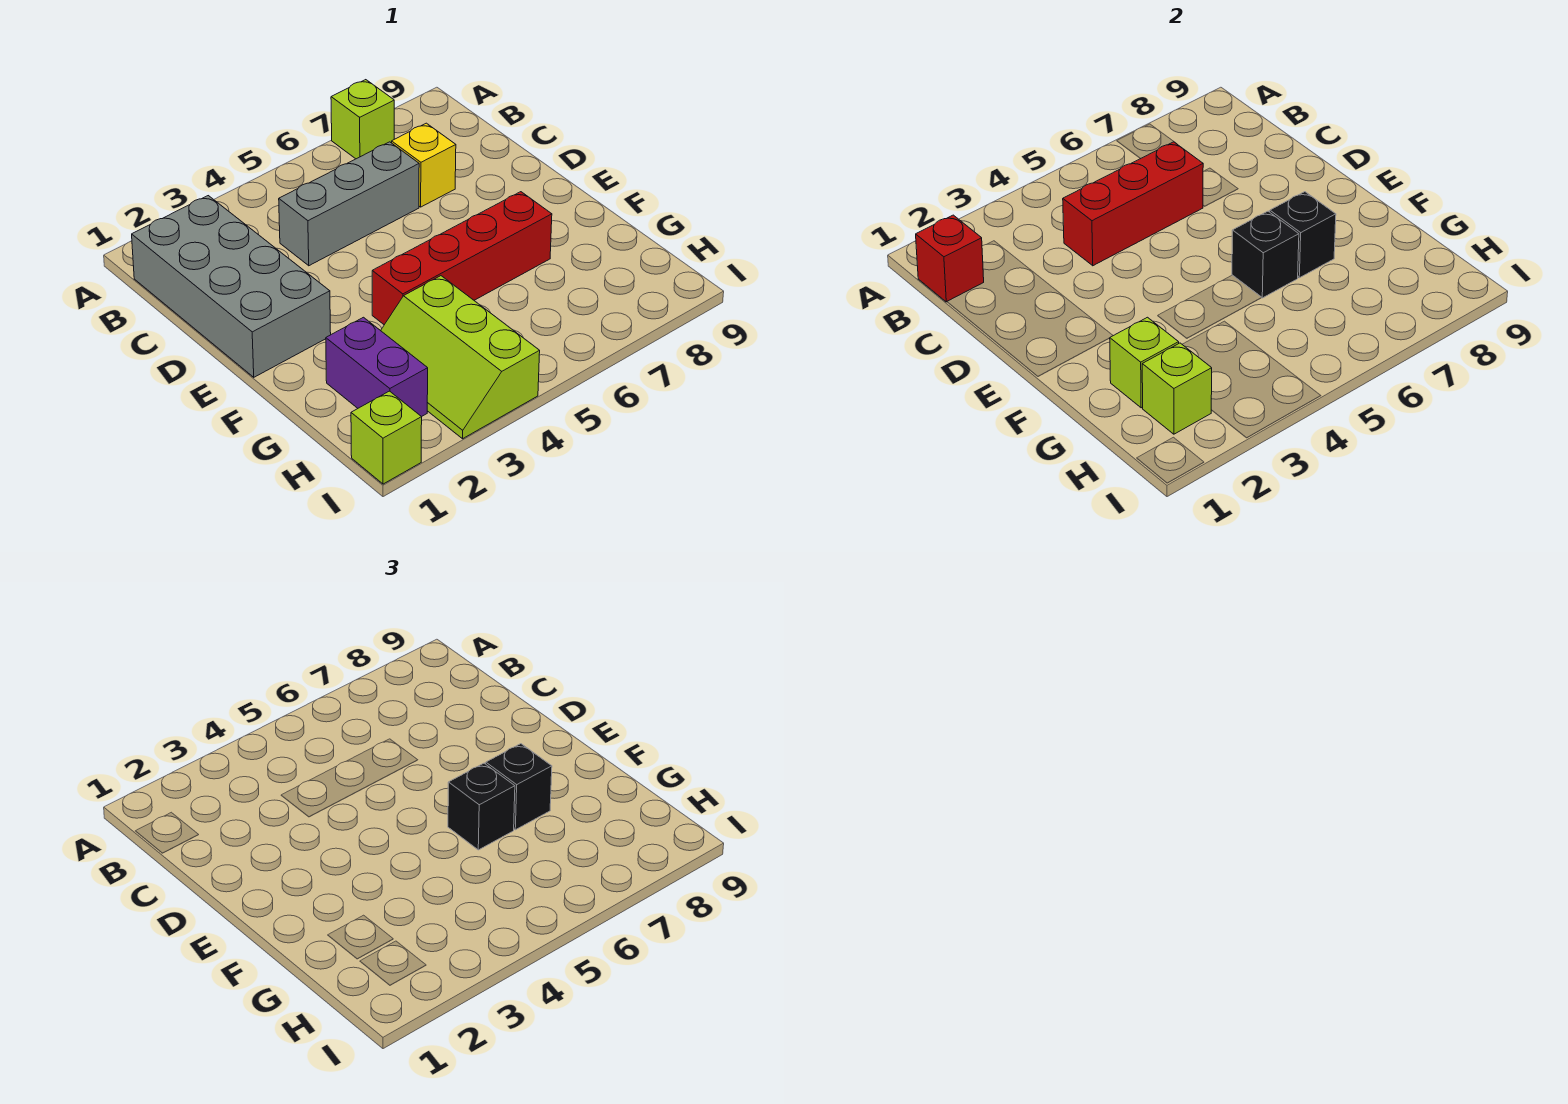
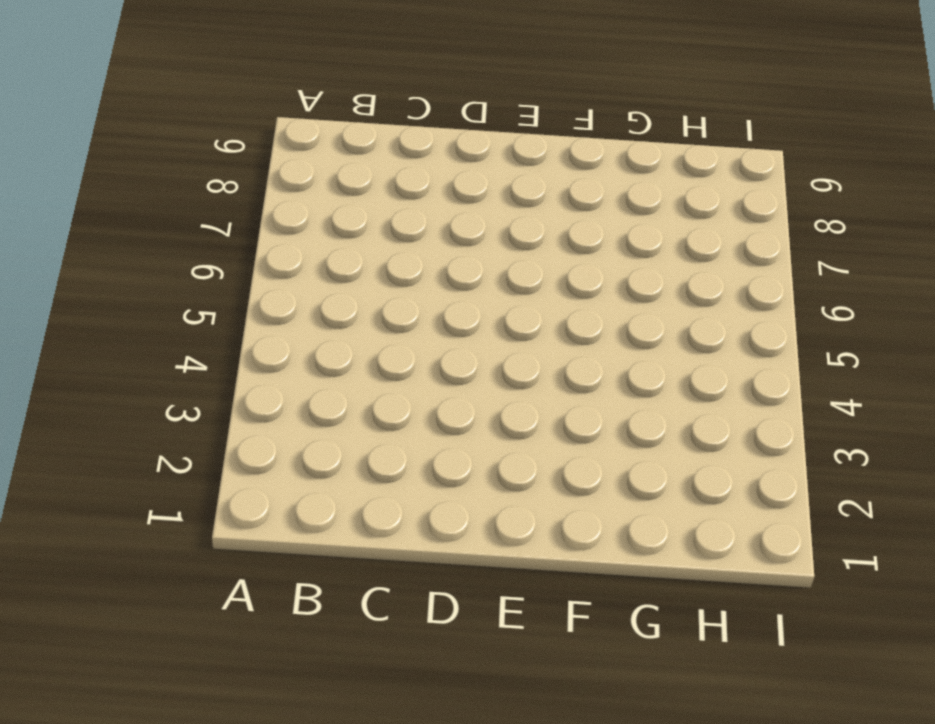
none -> lime 1x1 brick [331,80,394,159]
none -> grey 2x4 brick [132,196,331,377]
none -> grey 1x3 brick [279,142,419,266]

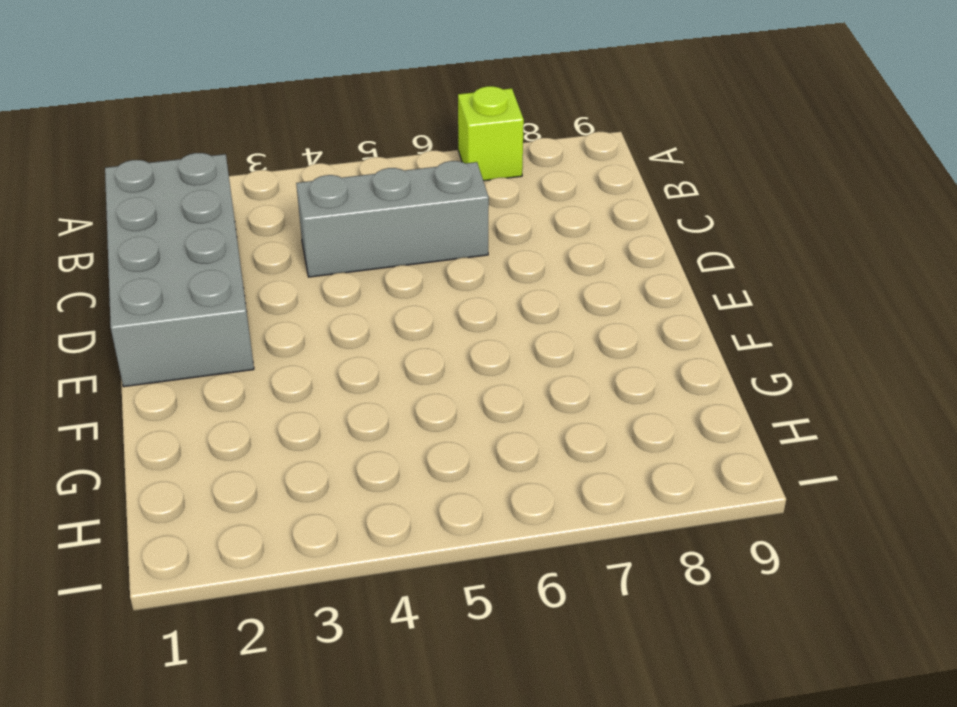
none -> yellow 1x1 brick [392,123,456,207]
none -> red 1x4 brick [372,192,552,325]
none -> purple 1x2 brick [326,317,428,417]

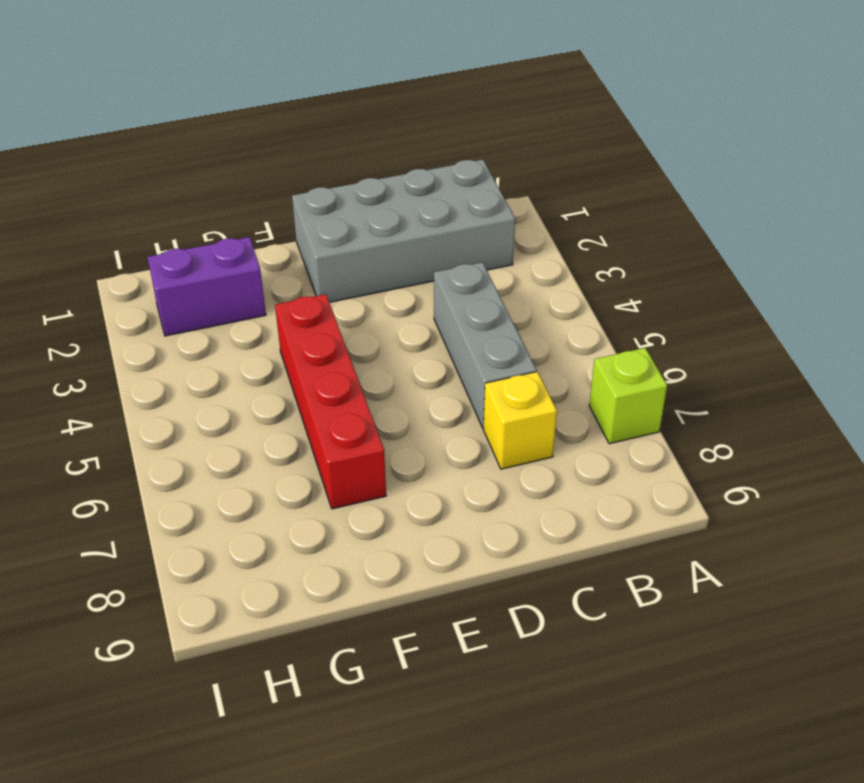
none -> lime 2x3 slope [381,276,540,439]
none -> lime 1x1 brick [351,391,422,484]
none -> red 1x1 brick [916,215,984,302]

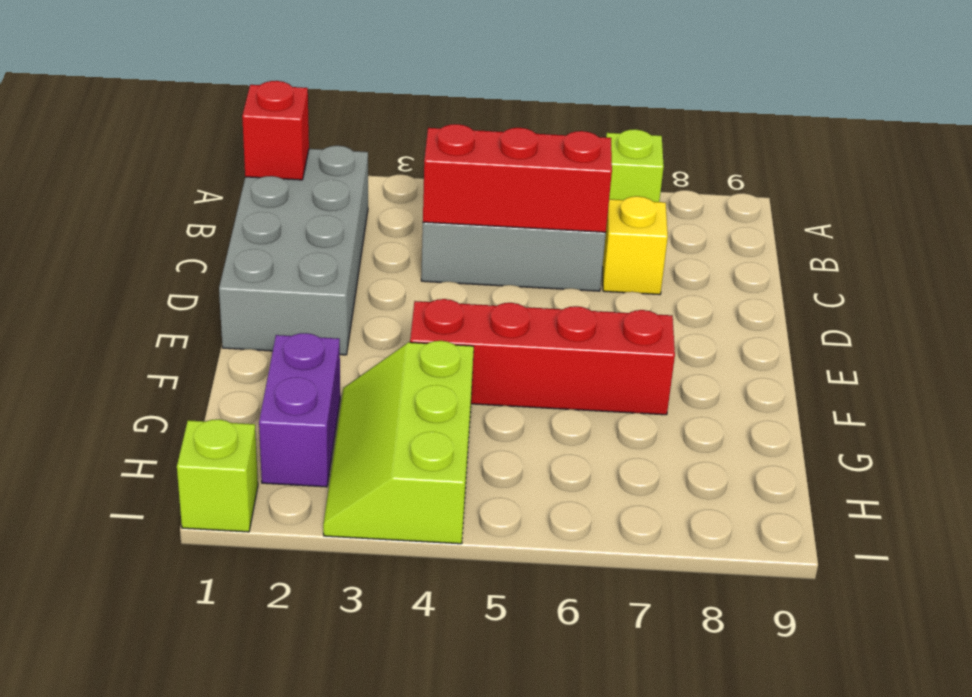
none -> black 1x1 brick [1232,211,1299,298]
none -> black 1x1 brick [1270,192,1336,278]
none -> lime 1x1 brick [1110,317,1179,408]

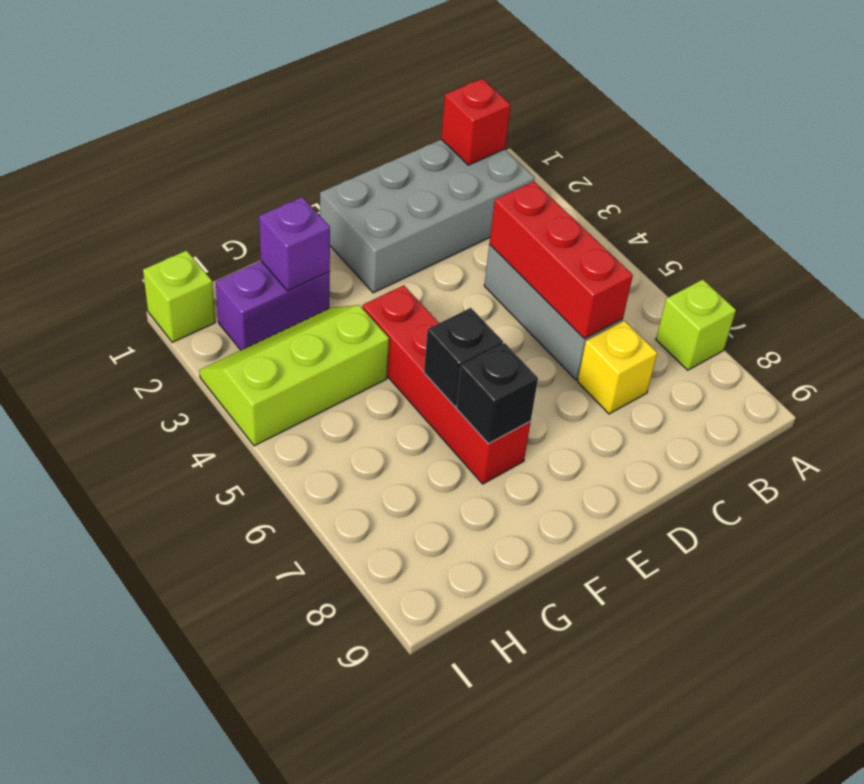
purple 1x1 brick [259,197,330,291] -> lime 1x1 brick [1110,317,1179,408]
none -> lime 1x1 brick [1142,343,1212,434]
none -> black 1x1 brick [448,763,515,850]
none -> black 1x1 brick [486,744,552,830]

